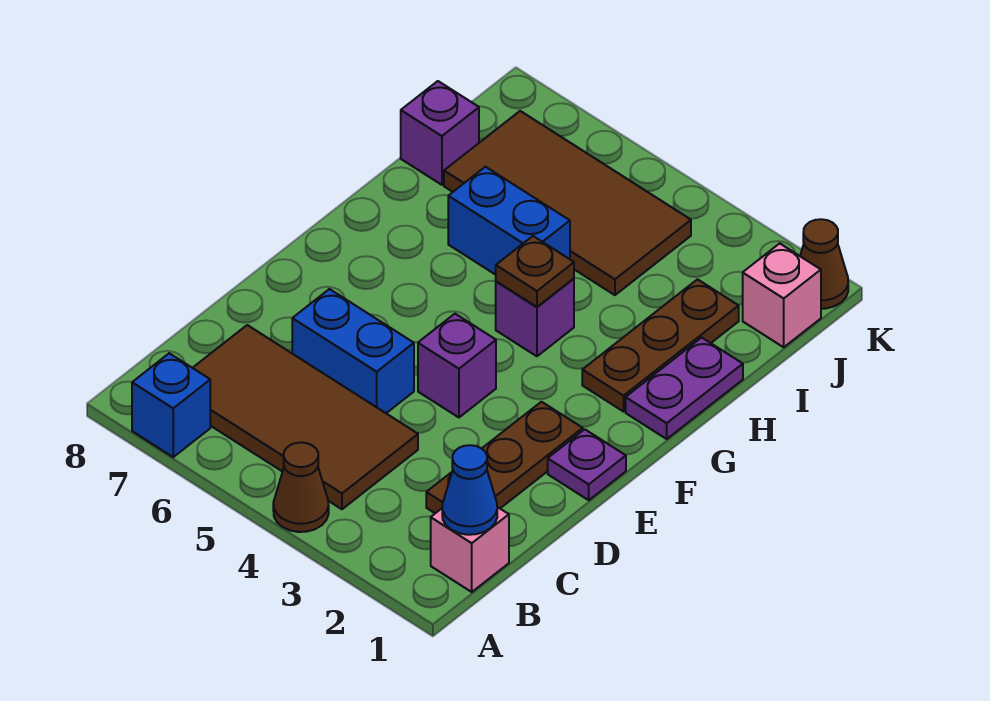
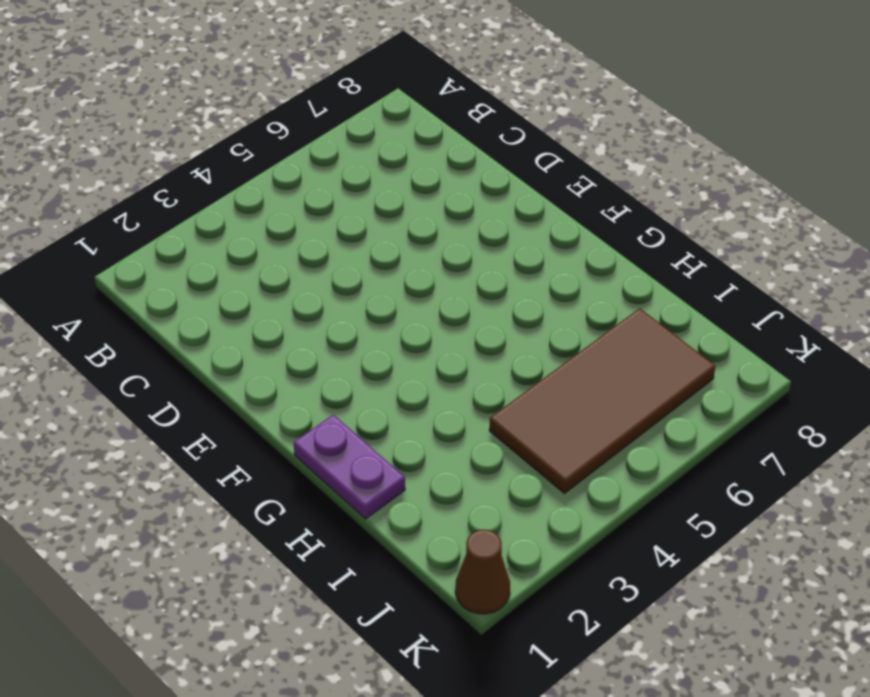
none -> brown 1x1 cone [273,442,329,532]
none -> blue 1x1 brick [132,353,210,457]
none -> pink 1x1 brick [431,507,509,592]

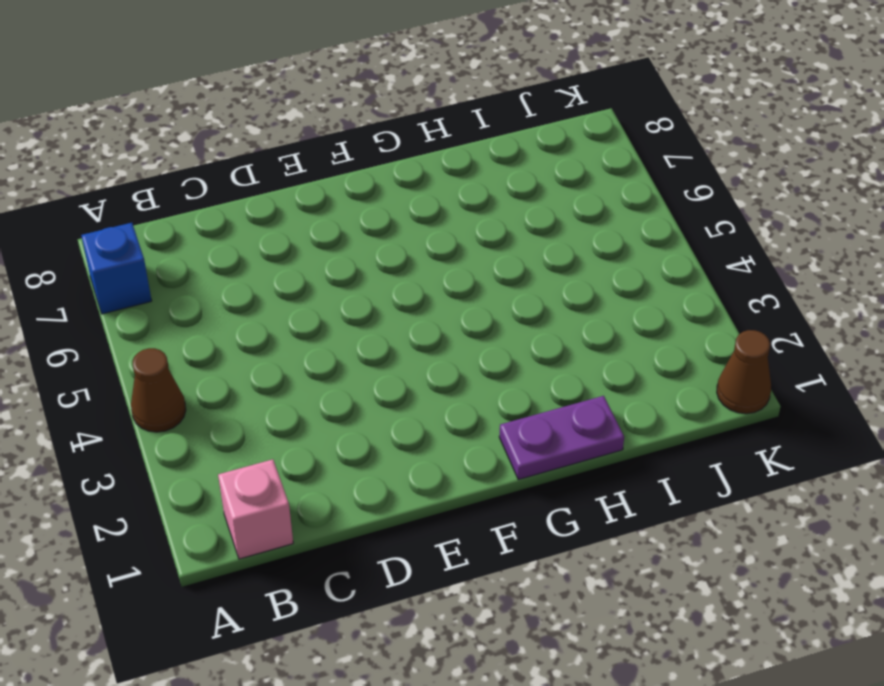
none -> brown 2x4 tile [193,325,418,509]
none -> brown 1x3 plate [426,402,583,513]
none -> blue 1x2 brick [292,289,414,413]

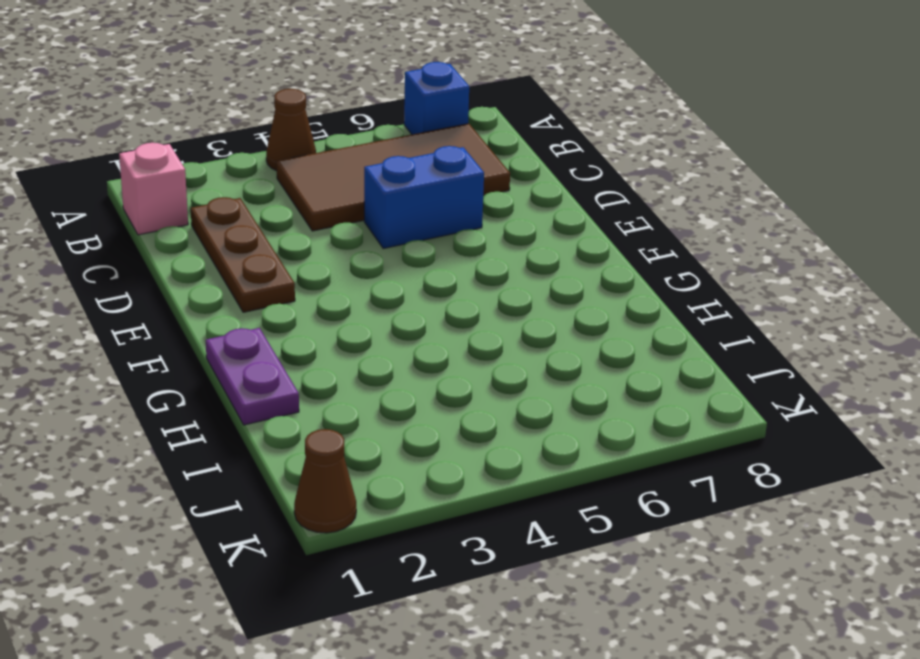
none -> purple 1x1 plate [548,429,626,500]
none -> purple 1x1 brick [418,314,496,417]
none -> brown 1x3 plate [582,279,739,412]

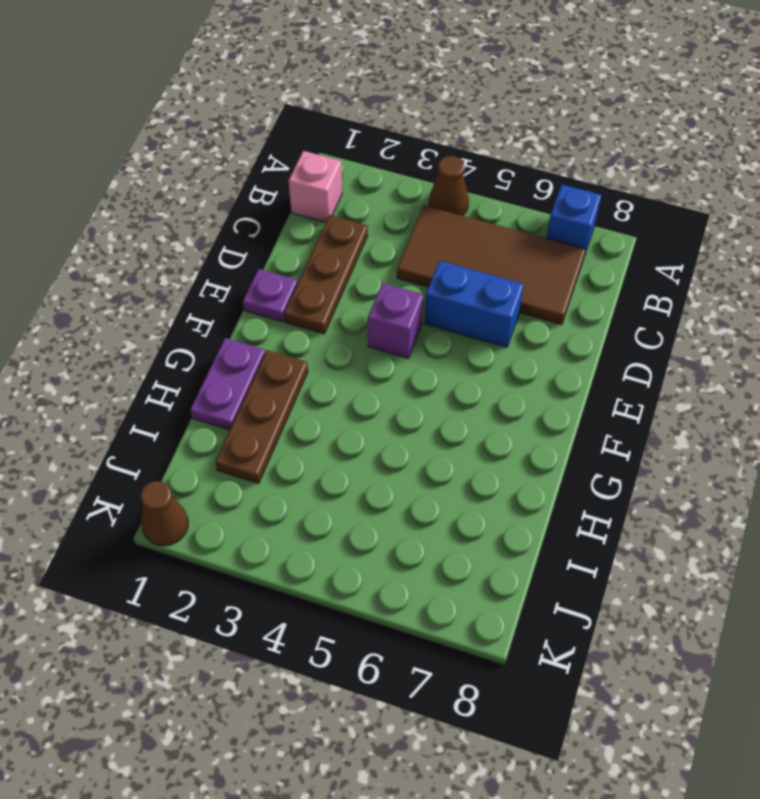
none -> purple 1x1 brick [496,279,574,356]
none -> blue 1x2 brick [448,167,570,275]
none -> brown 2x4 tile [444,111,691,295]

